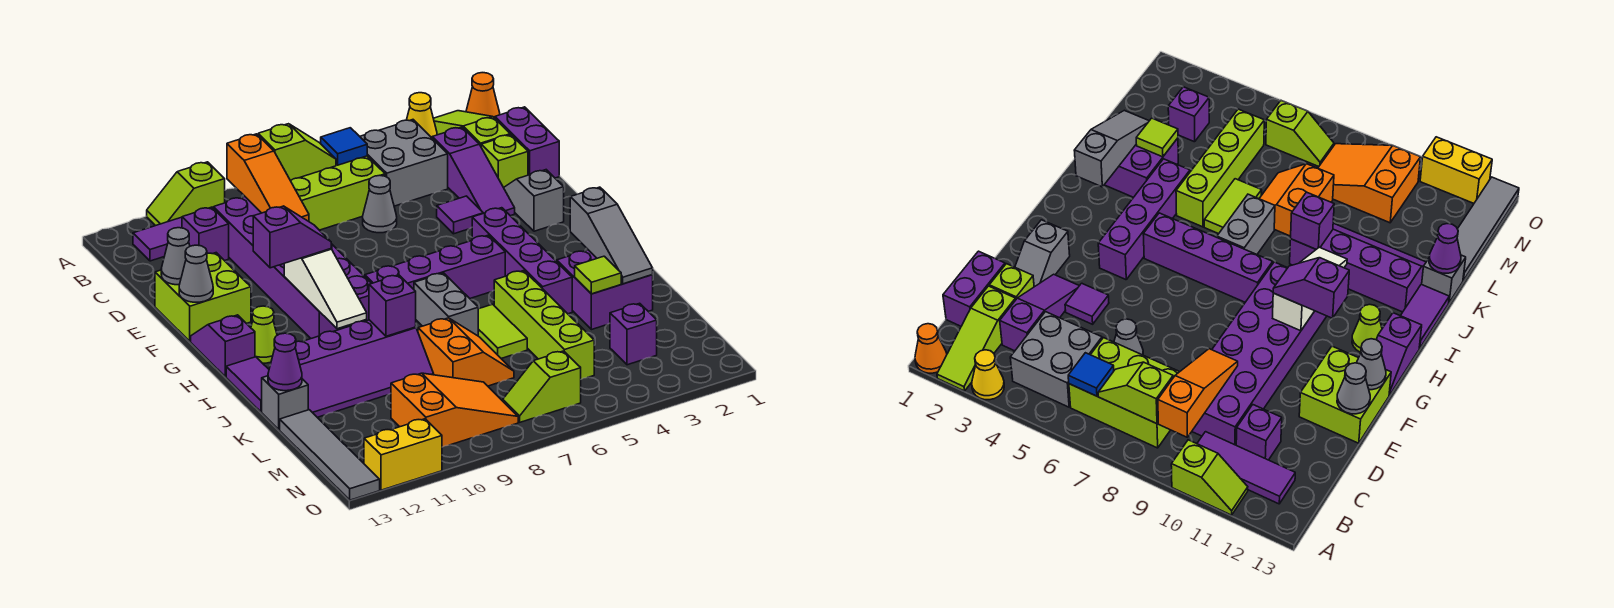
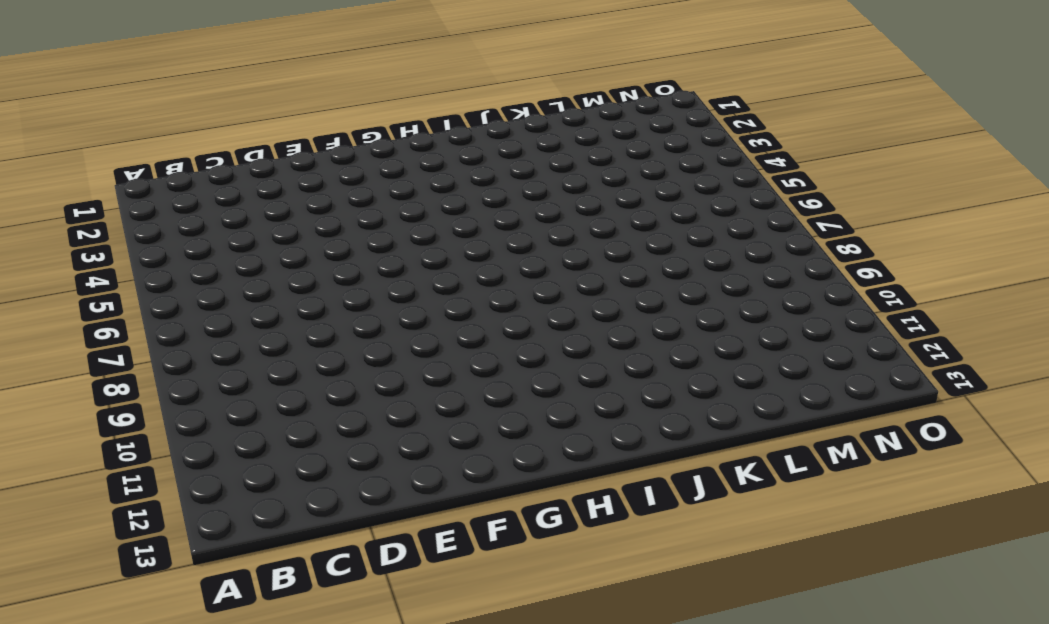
none -> orange 1x1 cone [466,73,500,118]
none -> lime 1x3 slope [433,111,510,146]
none -> yellow 1x1 cone [407,93,437,138]
none -> lime 1x2 slope [147,162,225,226]

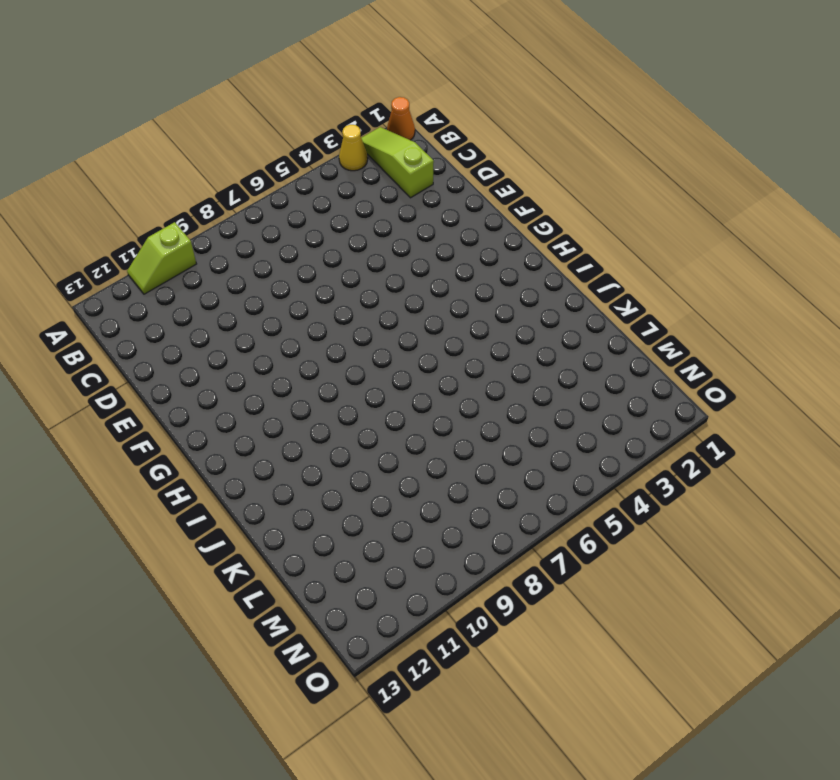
none -> grey 2x2 brick [360,120,448,206]
none -> lime 2x3 brick [290,156,385,230]
none -> purple 1x3 tile [133,207,213,261]
none -> purple 1x2 brick [495,107,559,178]

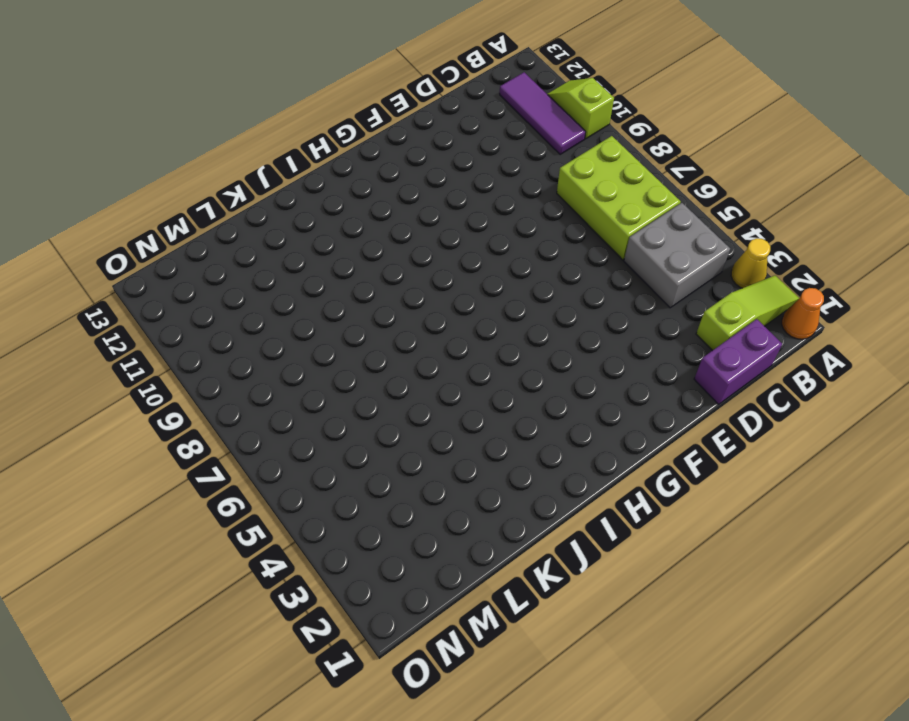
none -> purple 1x3 slope [432,127,515,216]
none -> purple 2x6 brick [213,197,372,338]
none -> purple 1x1 brick [182,207,229,261]
none -> lime 1x1 brick [481,135,528,187]

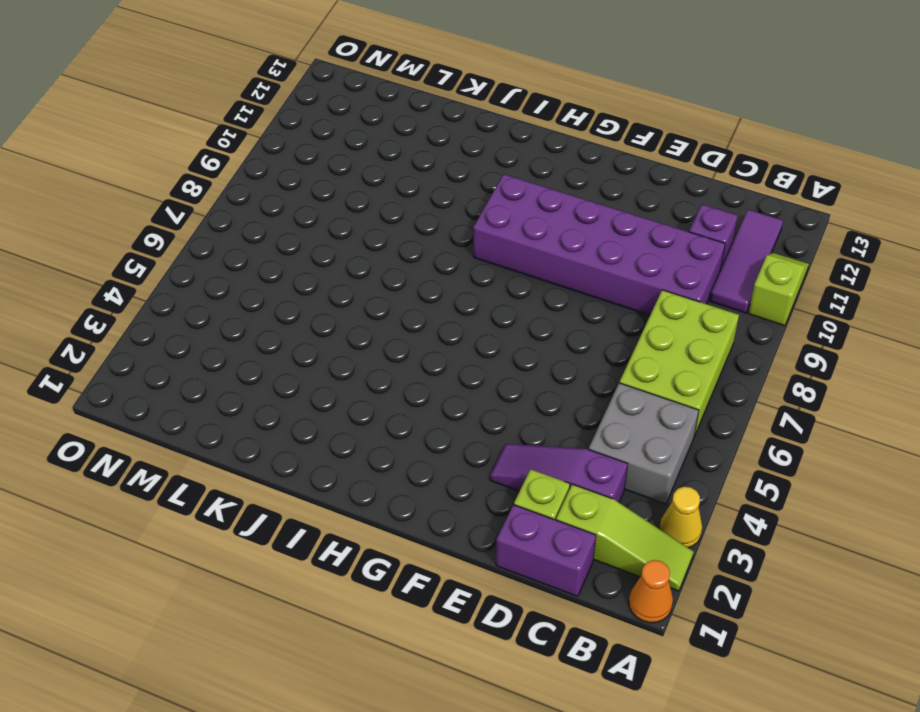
none -> grey 1x1 cone [363,175,397,233]
none -> grey 1x2 slope [504,170,564,231]
none -> purple 1x1 tile [437,196,483,234]
none -> lime 2x2 brick [155,253,251,341]

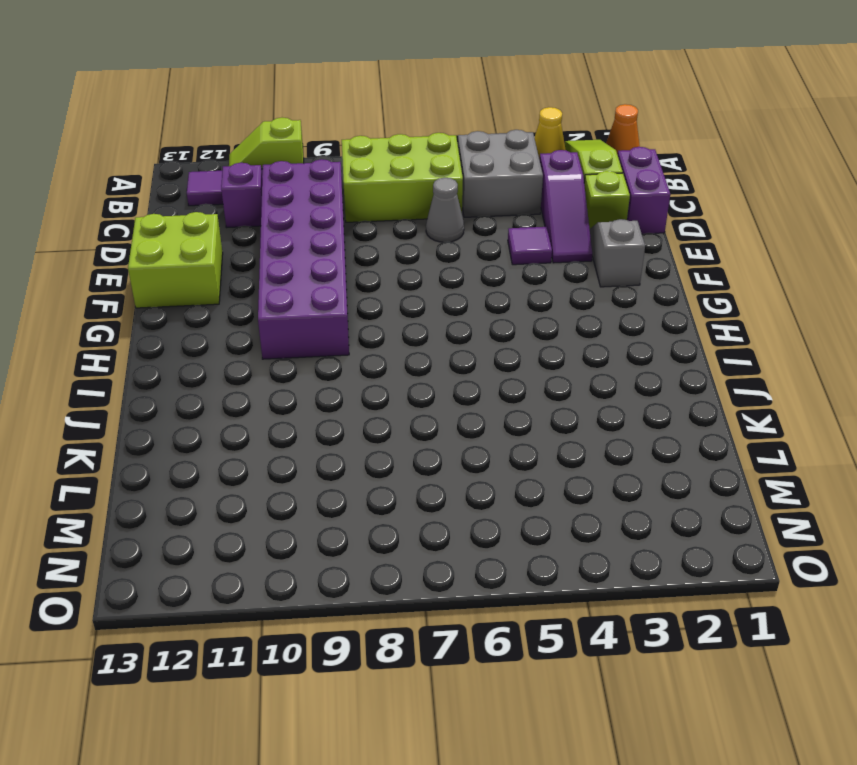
none -> purple 1x4 brick [472,208,572,314]
none -> purple 1x2 slope [191,315,255,377]
none -> purple 1x4 brick [365,235,505,298]
none -> lime 1x1 cone [251,306,277,363]

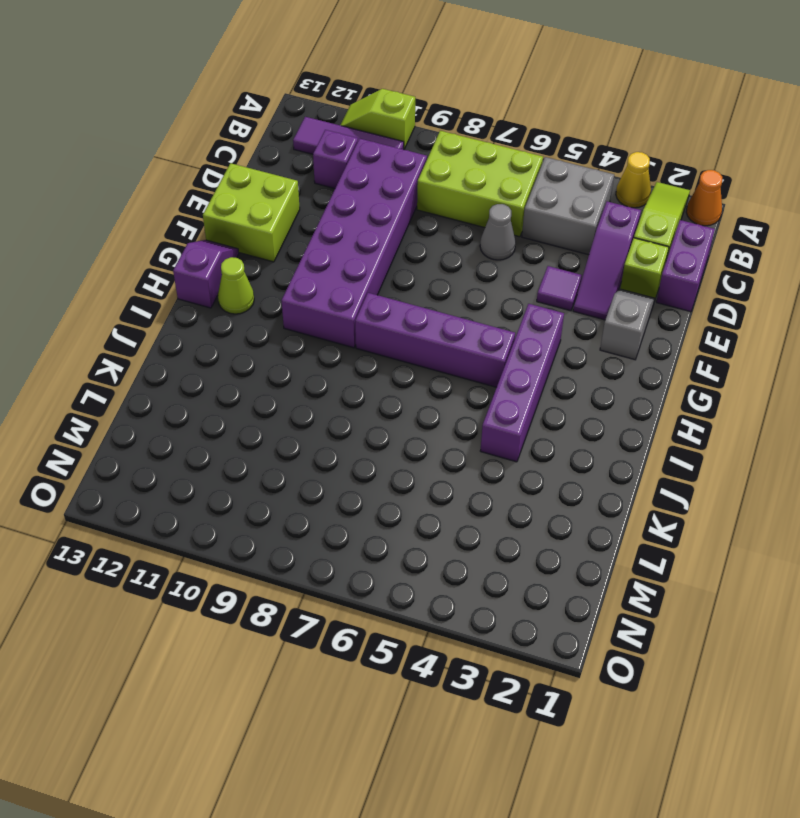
none -> grey 1x2 brick [414,273,478,336]
none -> purple 1x2 tile [226,357,269,412]
none -> purple 2x2 brick [557,250,653,330]
none -> lime 1x4 brick [494,271,594,379]

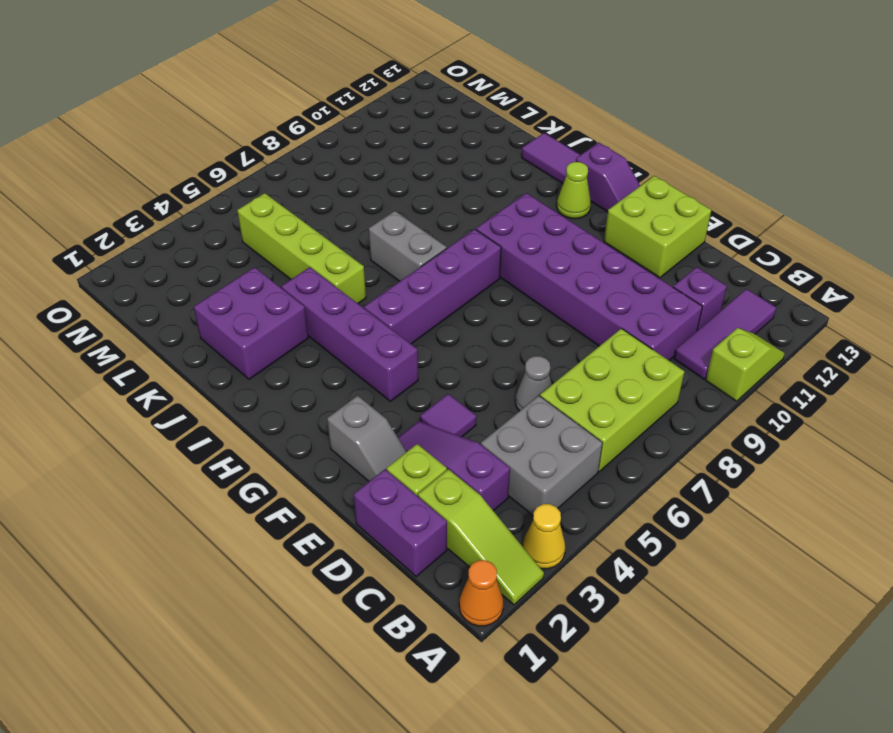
none -> lime 1x2 tile [478,304,527,358]
none -> purple 2x4 slope [295,320,434,417]
none -> orange 2x2 slope [418,318,514,386]
none -> grey 1x1 brick [262,376,308,430]

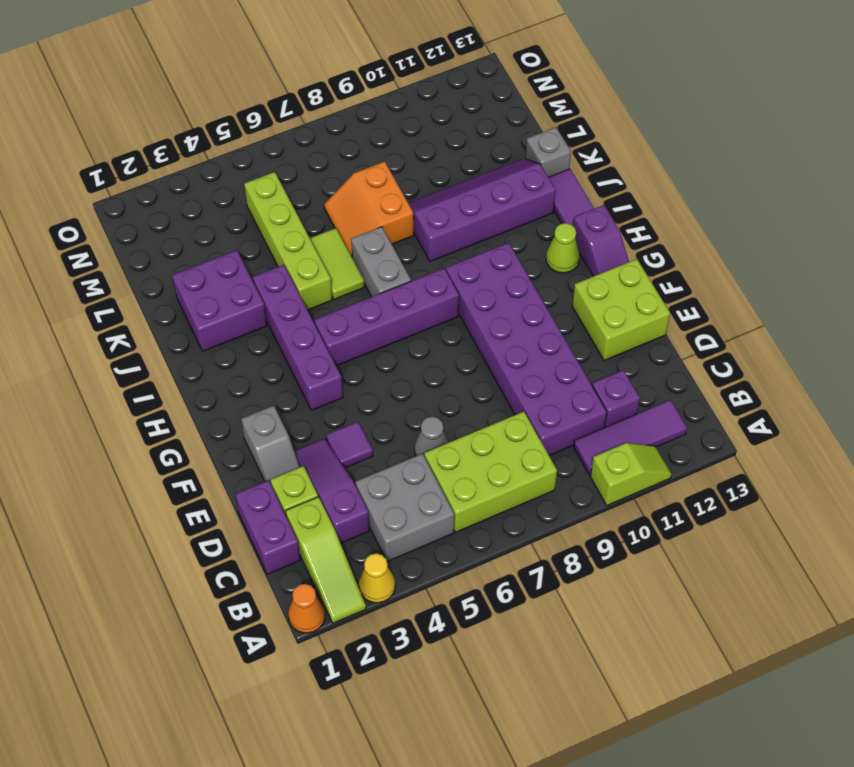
none -> grey 1x4 tile [280,410,380,500]
none -> purple 1x1 brick [610,303,657,365]
none -> orange 2x3 slope [391,373,518,447]
none -> lime 1x2 slope [503,351,581,422]

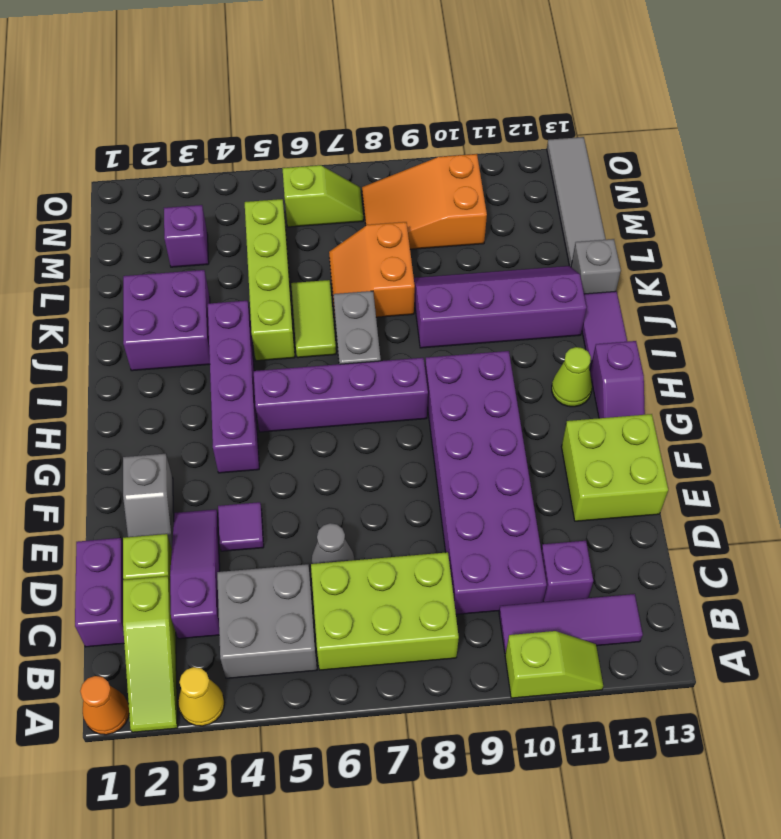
none -> yellow 1x2 brick [364,419,442,490]
none -> blue 1x1 tile [321,128,367,165]
none -> lime 1x2 slope [258,124,336,180]
none -> orange 1x3 slope [227,134,309,221]

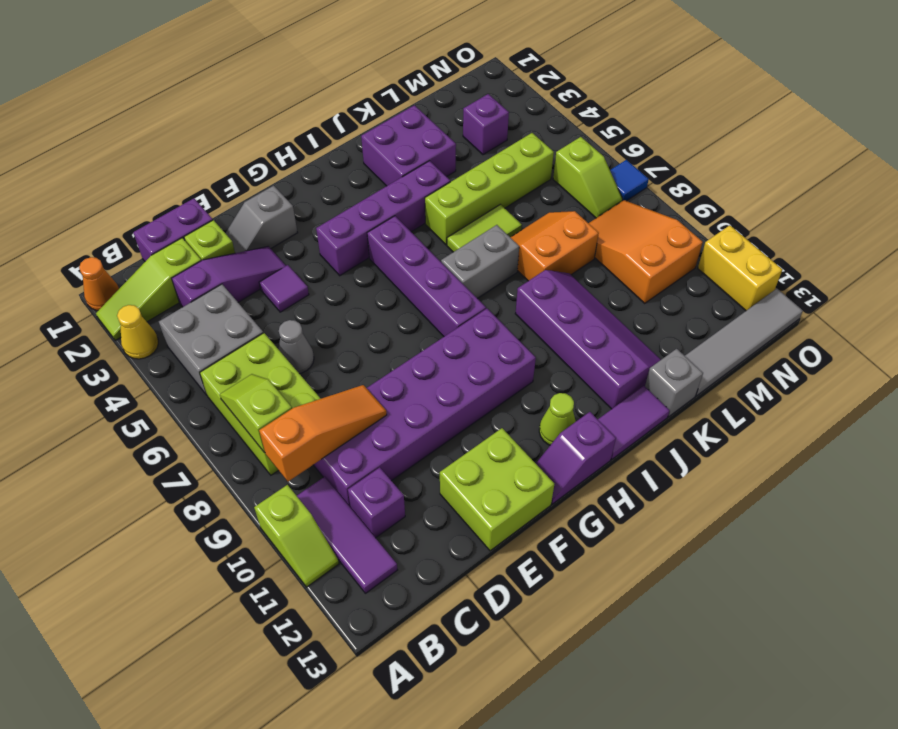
blue 1x1 tile [610,160,649,201] -> blue 1x1 tile moved to [321,128,367,165]
none -> grey 1x1 cone [161,228,190,285]
none -> grey 1x1 cone [179,245,213,302]
none -> white 1x3 slope [284,249,367,329]
none -> grey 1x3 slope [570,187,653,284]

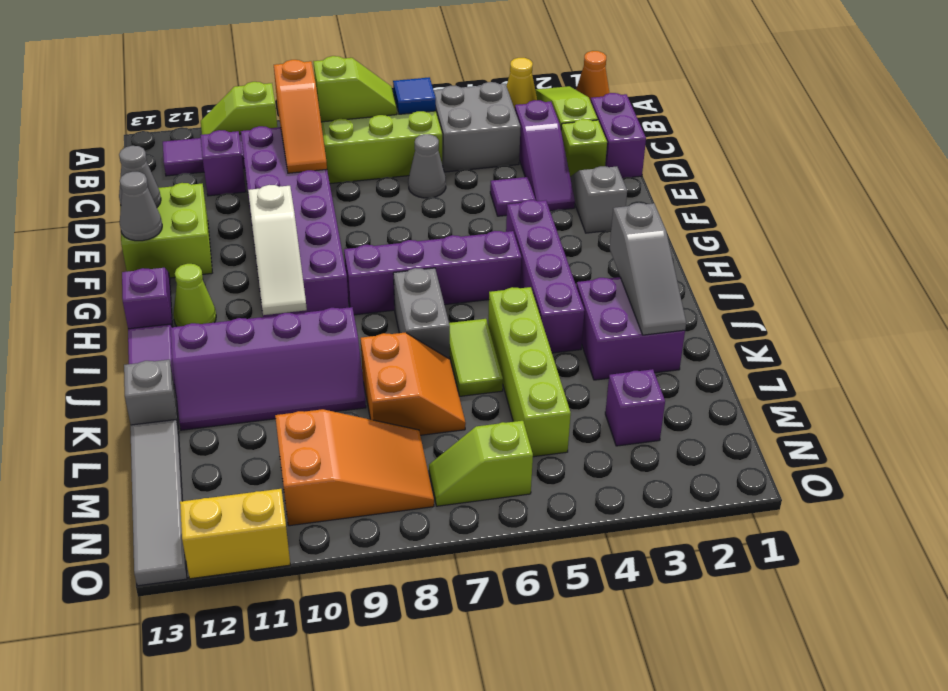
none -> purple 1x1 brick [369,275,416,336]
none -> lime 1x1 tile [575,256,621,294]
none -> purple 1x1 cone [268,333,302,391]
none -> purple 1x2 slope [253,206,331,268]

